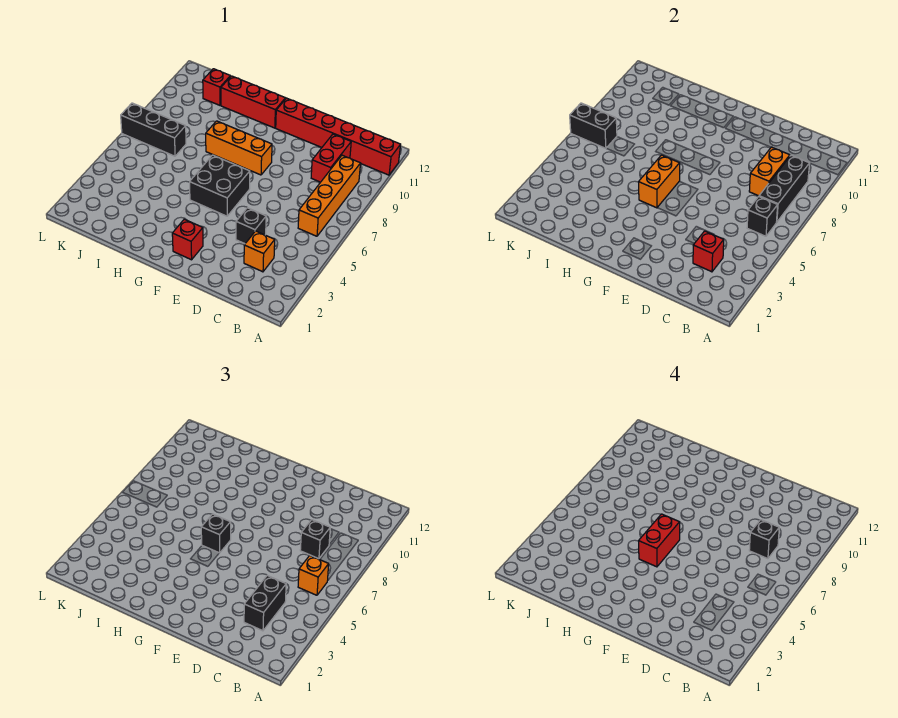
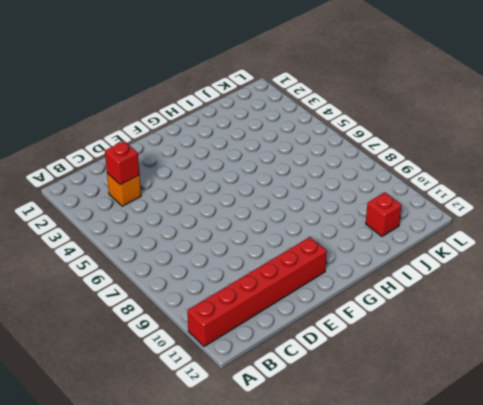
none -> orange 1x4 brick [298,155,361,236]
none -> red 1x2 brick [311,134,351,182]
none -> black 1x1 brick [236,208,266,244]

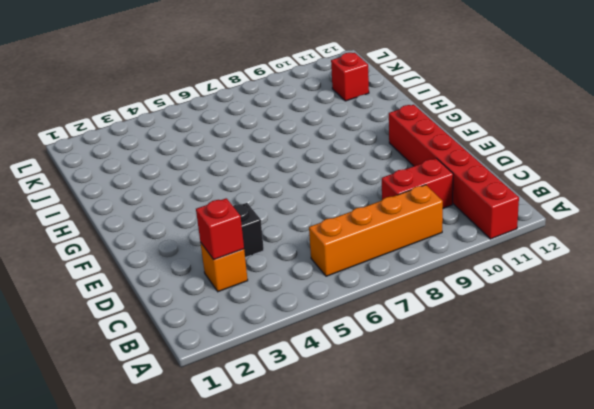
none -> red 1x1 brick [172,219,203,260]
none -> black 2x2 brick [190,155,250,216]
none -> orange 1x3 brick [206,121,272,175]

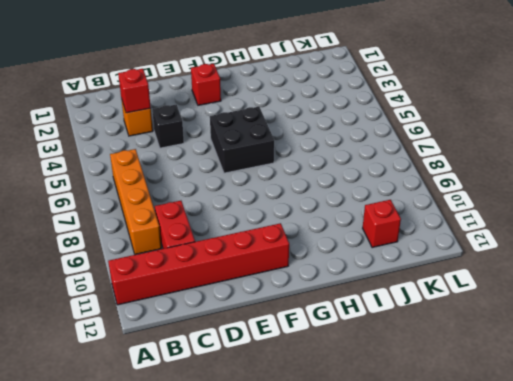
none -> orange 1x3 brick [206,121,272,175]
none -> red 1x3 brick [221,76,286,128]
none -> black 1x3 brick [121,103,186,156]

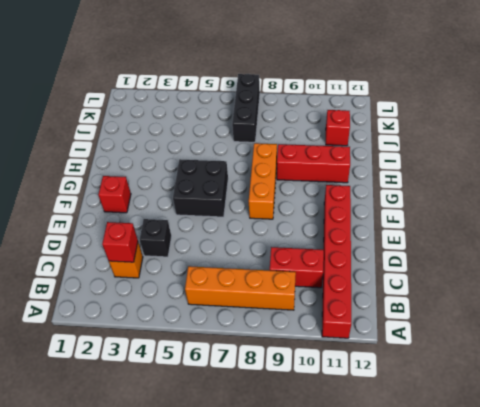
red 1x3 brick [277,144,350,183] -> red 1x3 brick turned to [221,76,286,128]
none -> black 1x1 brick [747,197,778,236]
none -> black 1x3 brick [759,155,810,222]
none -> orange 1x2 brick [749,147,790,196]

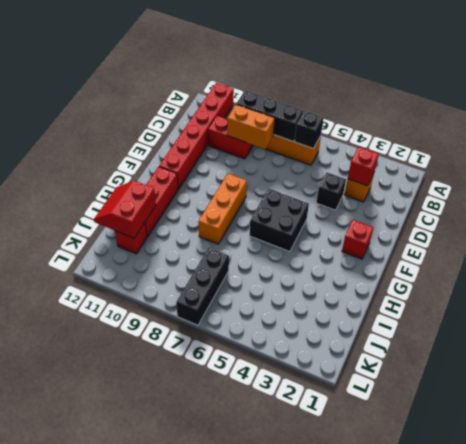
red 2x2 slope [94,181,156,238] -> none
none -> orange 1x2 brick [639,155,680,208]
none -> black 1x2 brick [570,103,617,148]
none -> orange 1x1 brick [298,556,329,595]

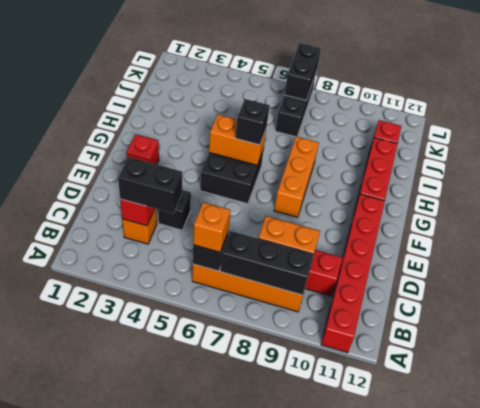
none -> black 1x1 brick [300,520,330,559]
none -> black 1x1 brick [749,520,779,559]
none -> red 1x2 brick [639,514,680,567]

